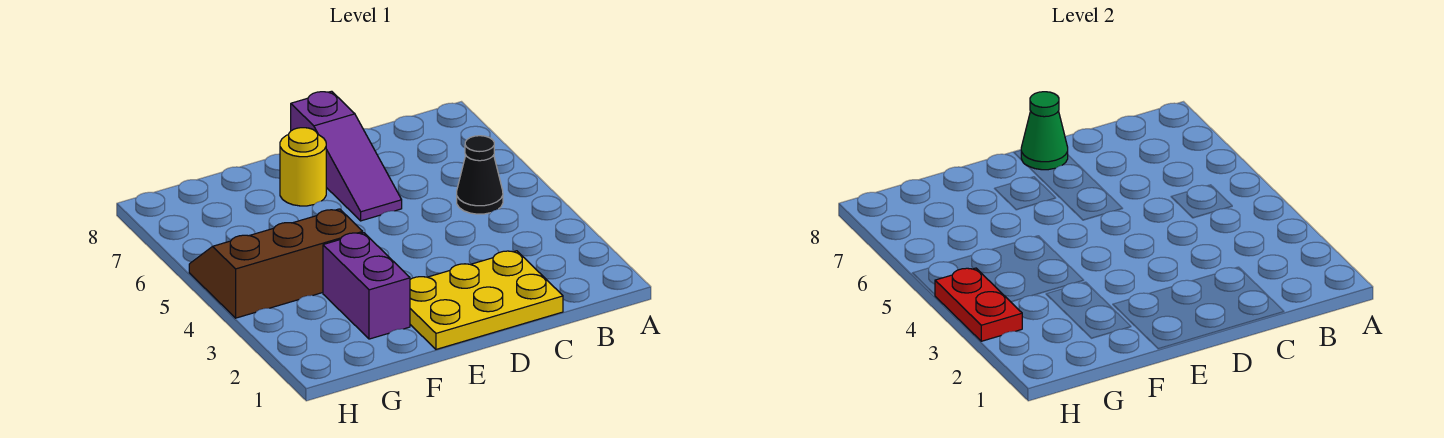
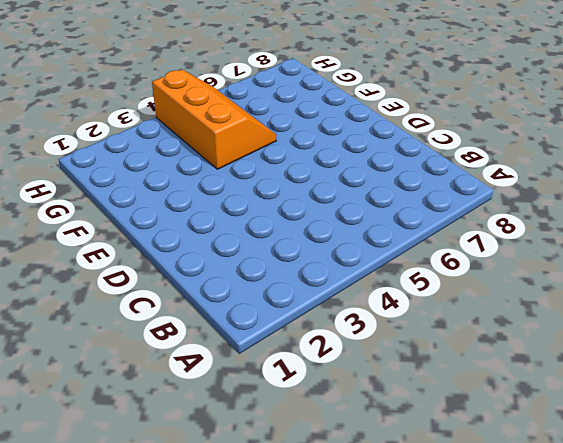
orange 2x3 slope [152,69,276,169] -> brown 2x3 slope [189,209,363,318]
none -> black 1x1 cone [457,136,503,214]
none -> yellow 2x3 plate [410,251,563,349]

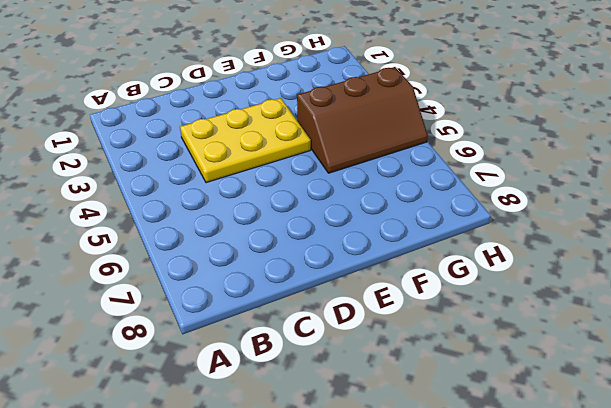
yellow 2x3 plate [180,98,311,183] -> yellow 2x3 plate moved to [410,251,563,349]
none -> black 1x1 cone [457,136,503,214]
none -> purple 1x3 slope [291,91,402,221]

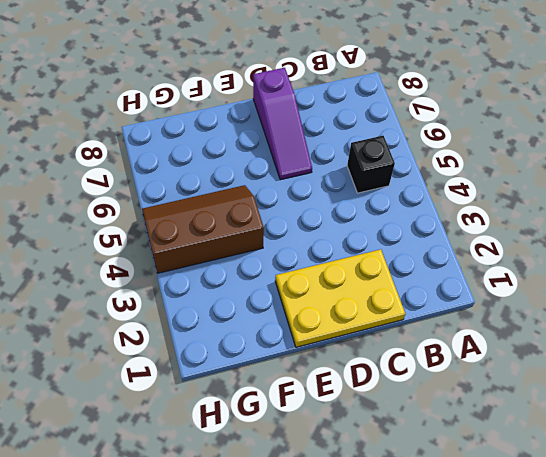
black 1x1 brick [347,136,395,193] -> black 1x1 cone [457,136,503,214]
none -> yellow 1x1 round brick [280,128,326,206]
none -> purple 1x2 brick [323,233,410,339]

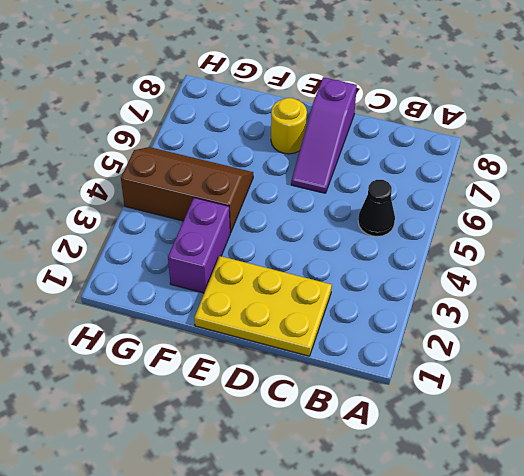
none -> green 1x1 cone [1021,92,1068,170]
none -> red 1x2 plate [935,268,1022,341]

